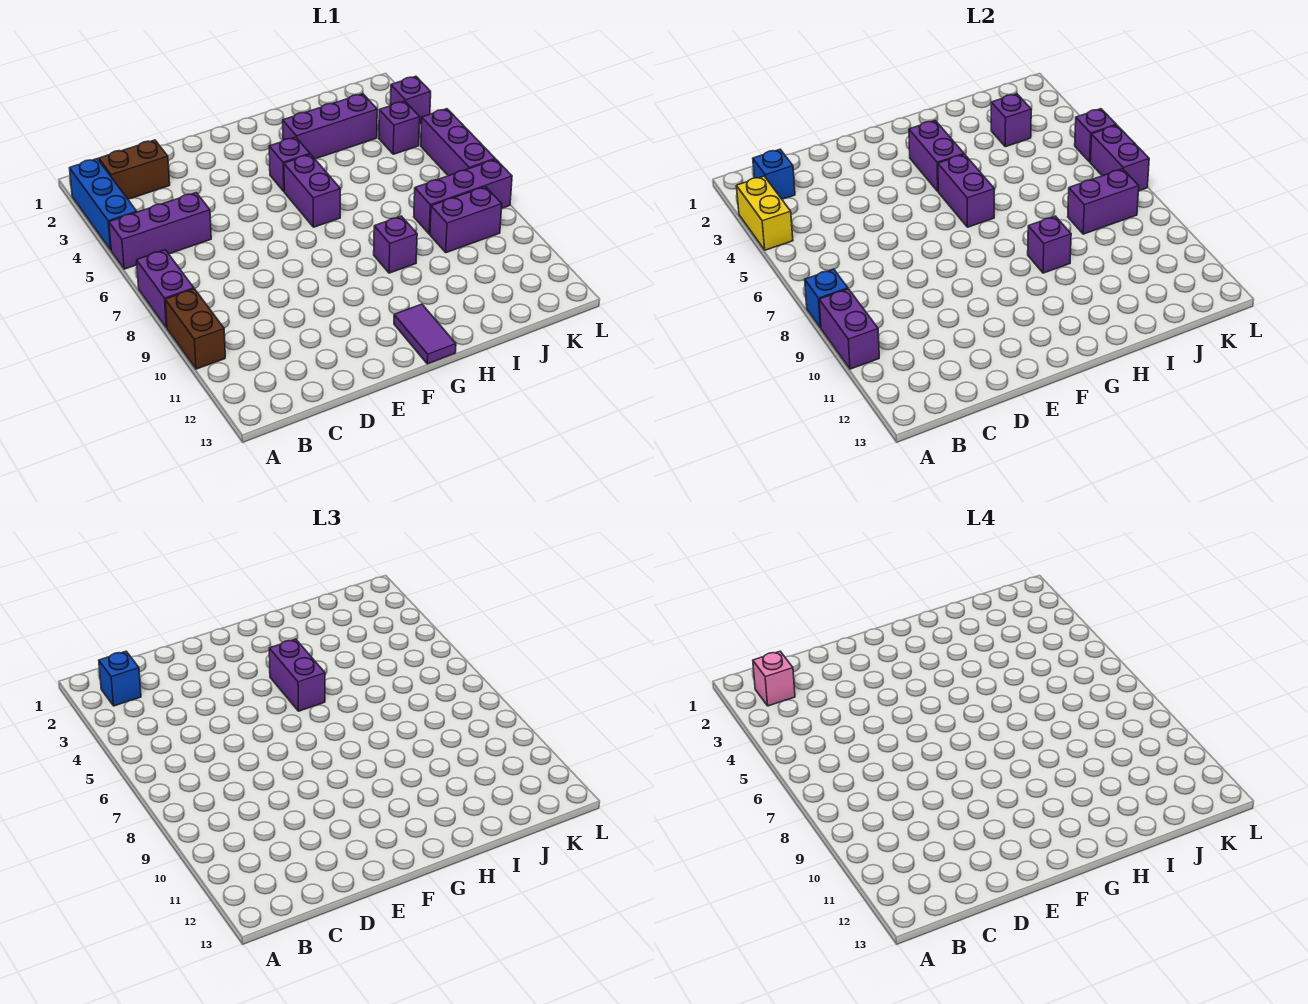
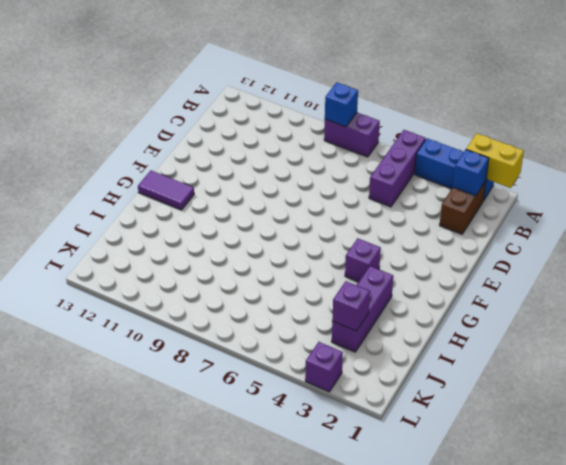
yellow 1x2 brick [466,133,524,188] -> yellow 1x2 brick moved to [736,176,793,250]
none -> brown 1x2 brick [165,289,225,369]
none -> purple 1x2 brick [284,154,340,227]
none -> purple 1x1 brick [374,216,417,273]

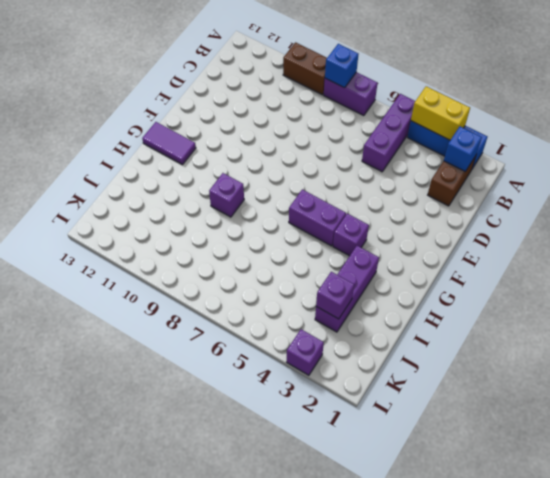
none -> purple 1x3 brick [414,159,512,234]
none -> purple 1x2 brick [430,187,502,253]
none -> purple 1x1 brick [379,101,420,154]

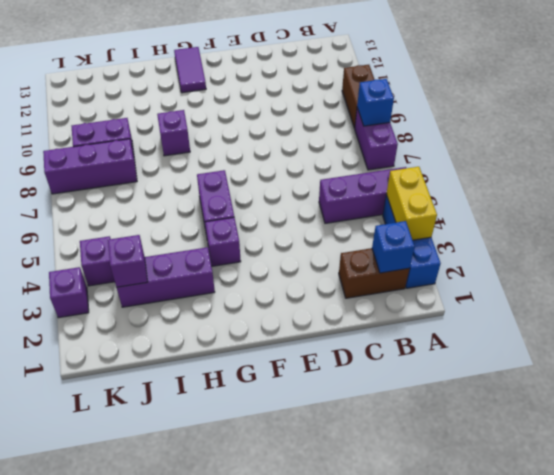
none -> purple 1x3 brick [421,109,495,176]
none -> purple 1x2 brick [819,289,879,369]
none -> purple 1x2 brick [909,121,964,191]

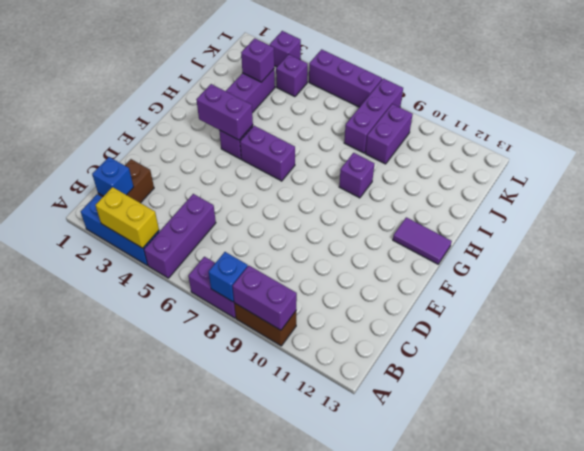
none -> purple 1x2 brick [938,154,994,227]
none -> purple 1x1 brick [1028,216,1071,273]
none -> purple 1x2 brick [1068,169,1139,234]

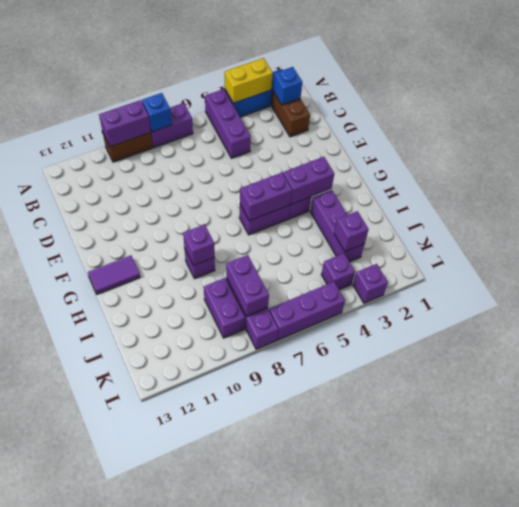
none -> purple 1x1 brick [1075,109,1116,162]
none -> purple 1x2 brick [1090,125,1149,191]
none -> blue 1x1 brick [99,651,141,706]

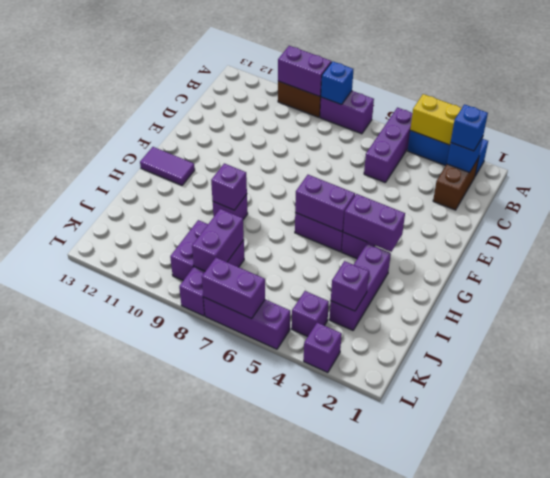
none -> purple 1x1 brick [1075,109,1116,162]
none -> purple 1x2 brick [269,639,325,711]
none -> pink 1x1 brick [753,651,795,706]

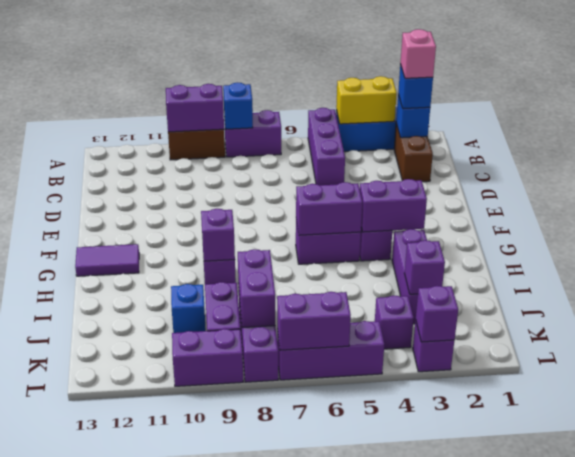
blue 1x1 brick [171,284,206,333] -> none
purple 1x1 brick [416,286,458,342] -> purple 1x1 brick moved to [1075,109,1116,162]
purple 1x2 brick [172,329,243,386] -> purple 1x2 brick moved to [269,639,325,711]

